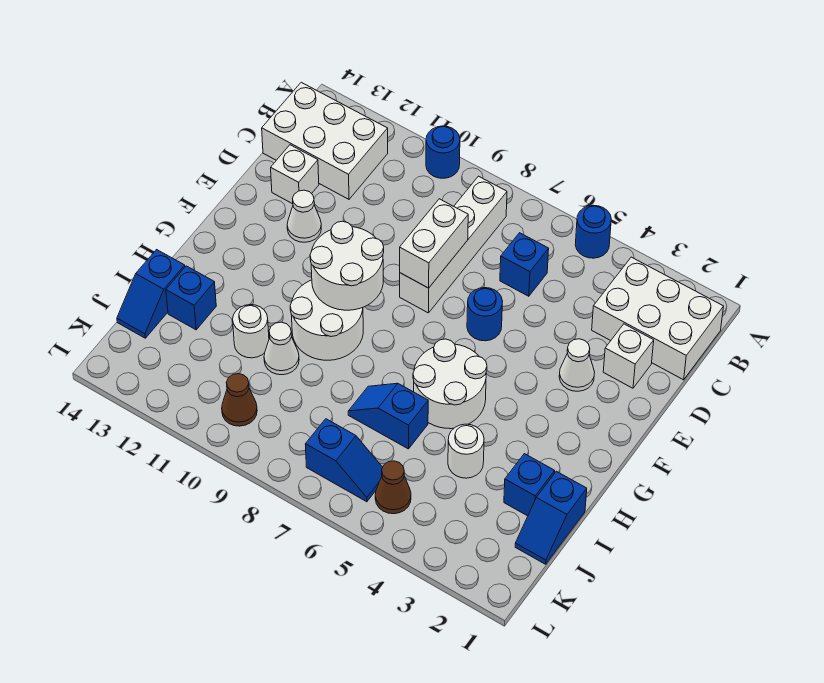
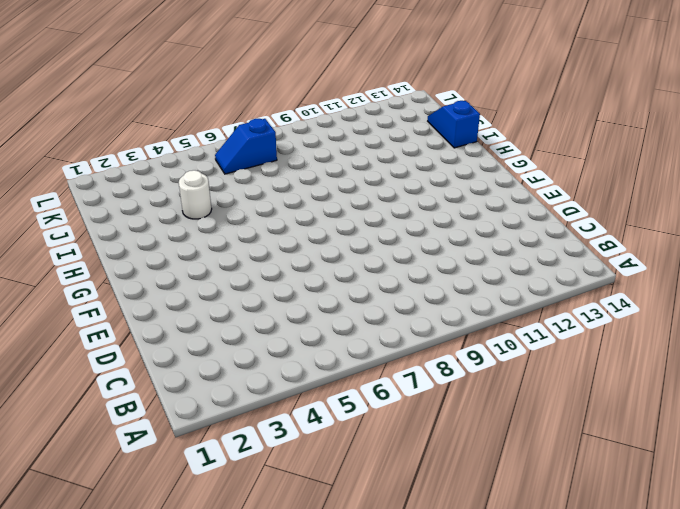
none -> blue 1x1 round brick [575,205,611,258]
none -> blue 1x1 round brick [426,126,460,178]
none -> white 2x3 brick [592,257,724,380]

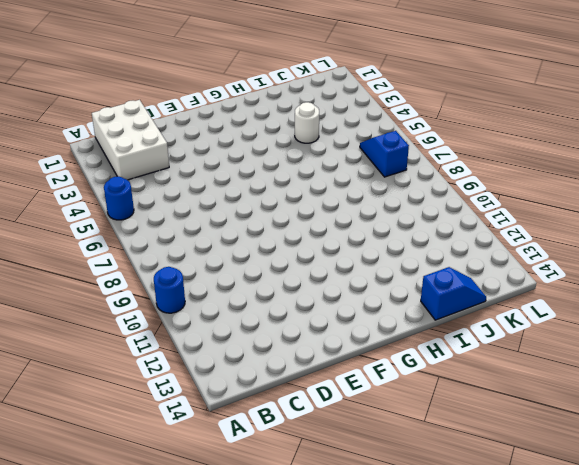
none -> white 1x4 brick [400,176,507,313]
none -> white 2x3 brick [262,82,388,199]
none -> blue 1x1 brick [500,233,549,296]

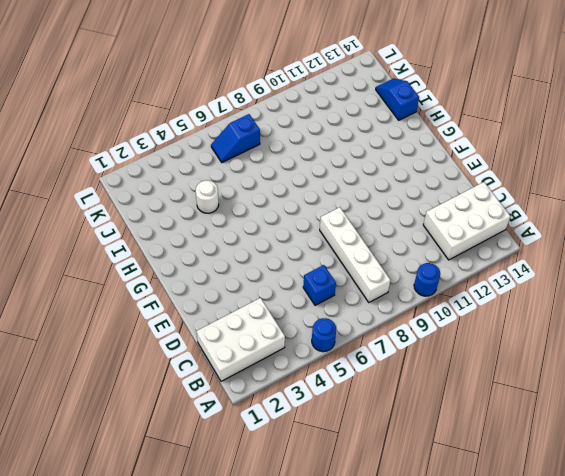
none -> white 1x1 brick [603,324,654,388]
none -> white 1x1 brick [271,145,319,204]
none -> white 1x1 cone [559,339,595,391]

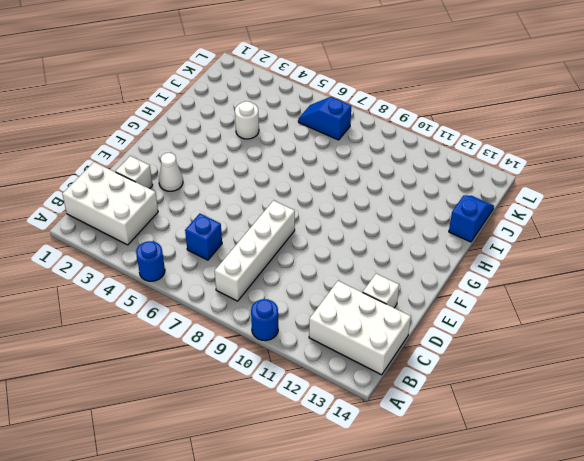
none -> blue 1x1 round brick [467,288,503,341]
none -> white 1x1 cone [287,190,321,242]
none -> white 2x2 round brick [413,339,487,429]

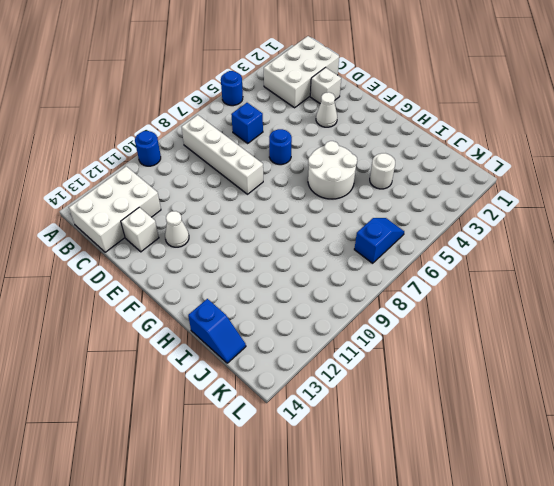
none -> white 2x2 round brick [290,280,363,360]
none -> blue 1x2 slope [515,471,587,564]
none -> blue 1x1 brick [504,454,555,516]

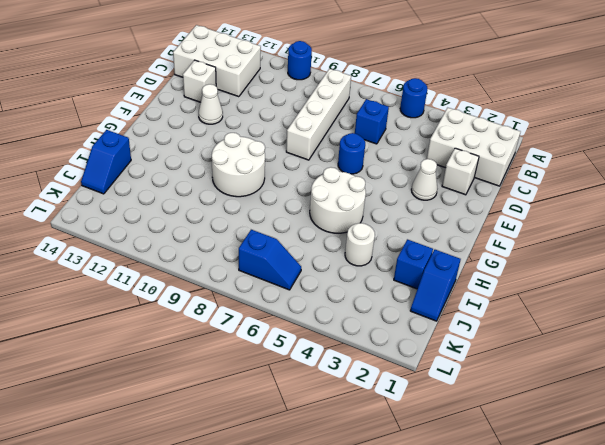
none -> blue 1x2 slope [348,383,428,449]
none -> white 1x1 cone [264,322,299,375]
none -> white 1x1 round brick [233,305,269,358]

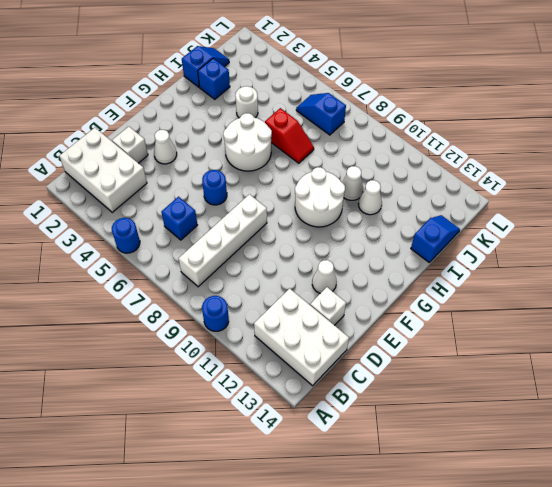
red 1x2 slope [265,108,314,163] -> blue 1x2 slope [348,383,428,449]
white 1x1 cone [358,180,382,215] -> white 1x1 round brick [233,305,269,358]
none -> blue 1x1 brick [166,266,216,330]
none -> brown 1x1 cone [375,461,411,514]
none -> brown 1x1 cone [222,374,257,426]

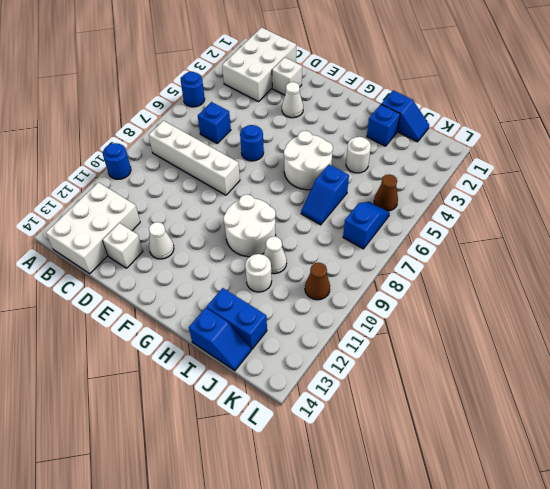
blue 1x2 brick [206,288,267,350] -> blue 1x1 brick [166,266,216,330]
none -> white 1x2 brick [400,199,468,288]
none -> white 2x2 round brick [310,221,384,310]

